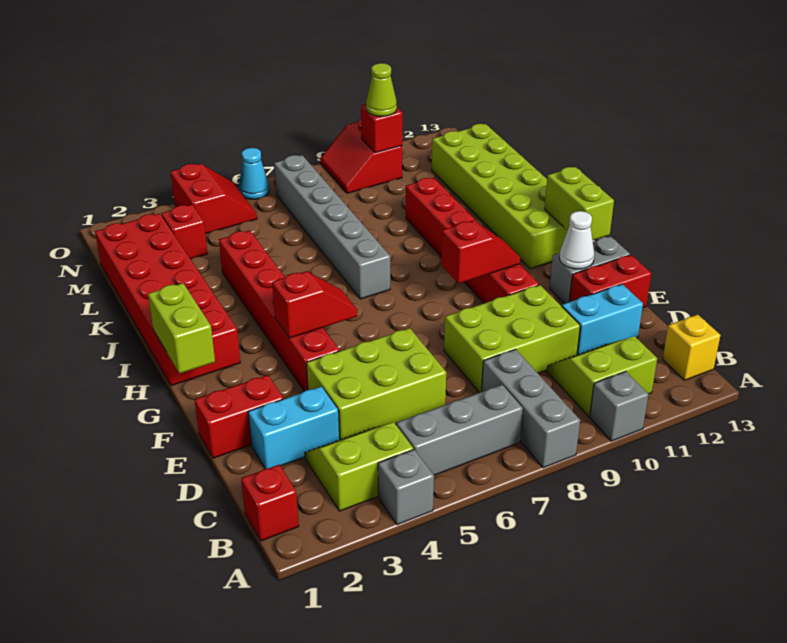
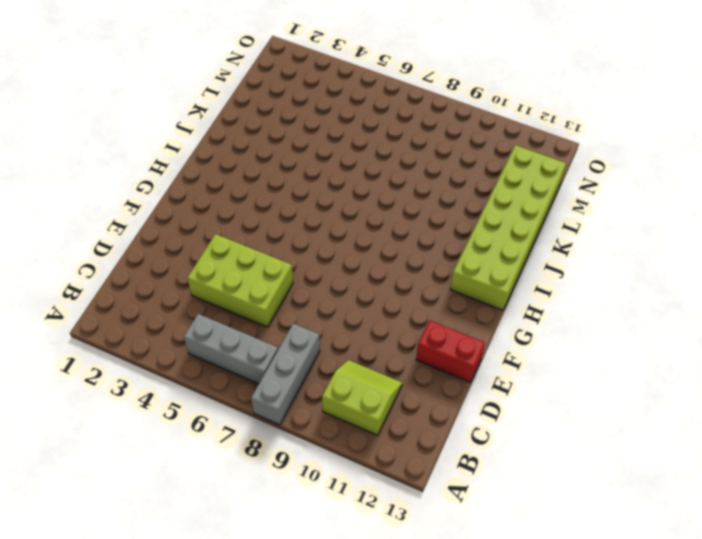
none -> grey 1x1 brick [378,450,434,525]
none -> grey 1x1 brick [590,371,648,441]
none -> red 1x1 brick [241,465,299,541]
none -> lime 2x2 slope [305,423,413,511]

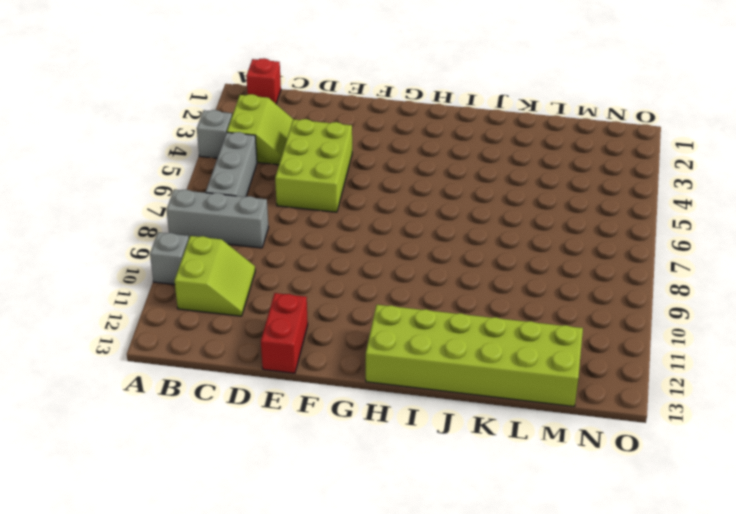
none -> yellow 1x1 brick [663,315,720,380]
none -> cyan 1x2 brick [248,387,339,469]
none -> lime 2x3 brick [444,285,580,393]
none -> cyan 1x2 brick [562,284,643,355]

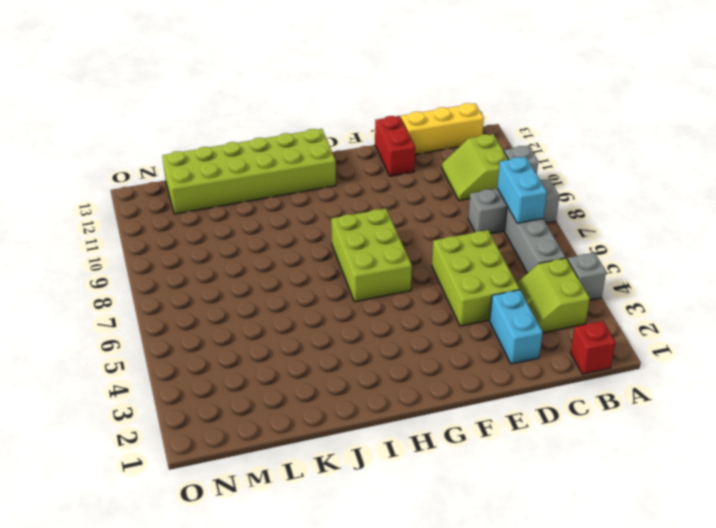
cyan 1x2 brick [497,157,547,223] -> cyan 1x2 brick moved to [562,284,643,355]
yellow 1x3 brick [401,103,484,154] -> yellow 1x1 brick [663,315,720,380]
lime 2x3 brick [331,209,412,302] -> lime 2x3 brick moved to [444,285,580,393]
none -> red 1x2 brick [194,375,284,458]
none -> red 1x6 brick [219,230,340,391]
none -> red 1x6 brick [406,178,539,303]
none -> grey 1x2 brick [550,236,630,304]

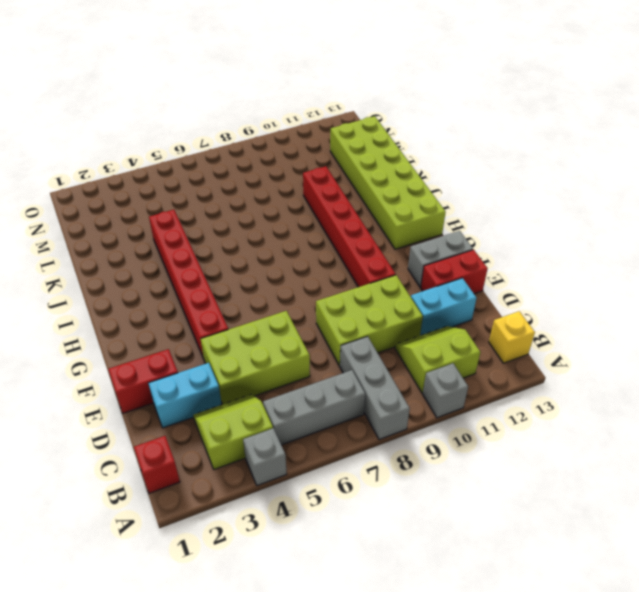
none -> red 2x6 brick [95,214,240,386]
none -> grey 1x6 brick [274,155,390,299]
none -> red 1x1 brick [162,205,207,259]
none -> red 2x2 slope [171,164,257,234]

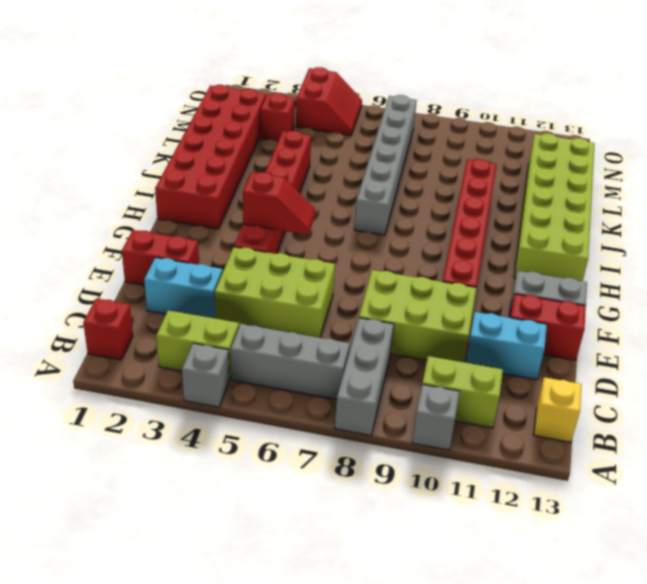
none -> red 2x2 slope [321,119,402,193]
none -> cyan 1x1 cone [239,148,269,199]
none -> white 1x1 cone [559,211,594,269]
none -> lime 1x2 brick [148,283,215,374]

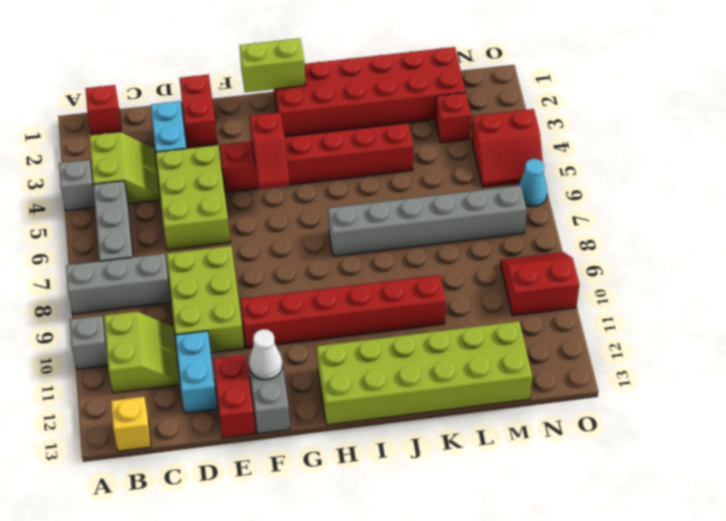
none -> red 1x2 slope [441,221,520,284]
none -> lime 1x2 brick [545,167,614,240]
none -> red 1x1 brick [361,104,402,153]
none -> lime 1x1 cone [366,63,397,116]

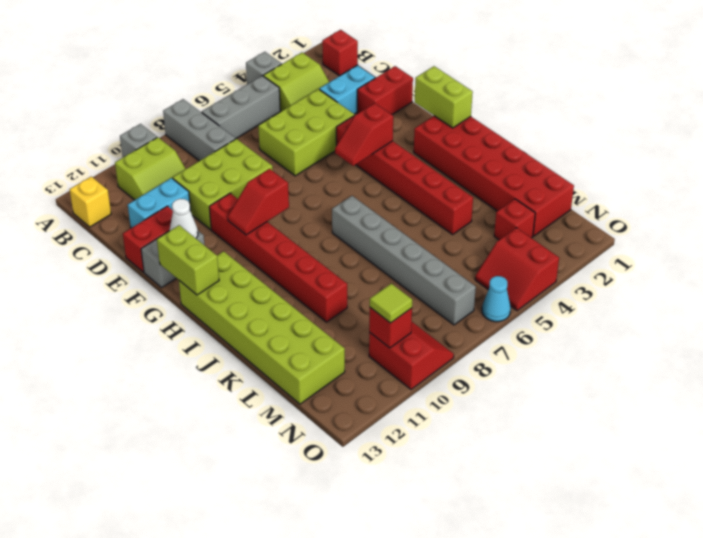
lime 1x1 tile [370,283,412,323] -> lime 1x1 cone [366,63,397,116]

